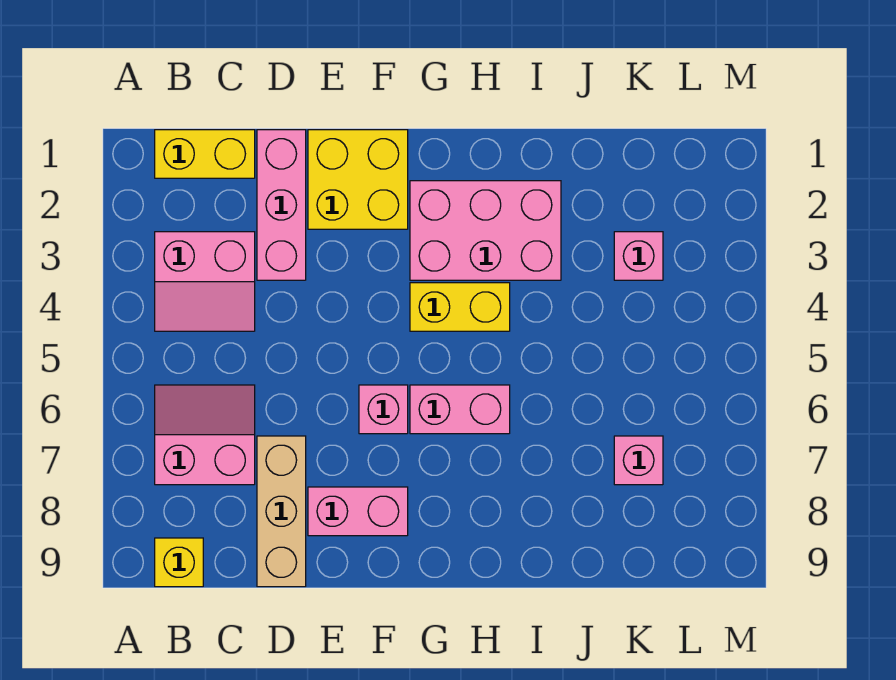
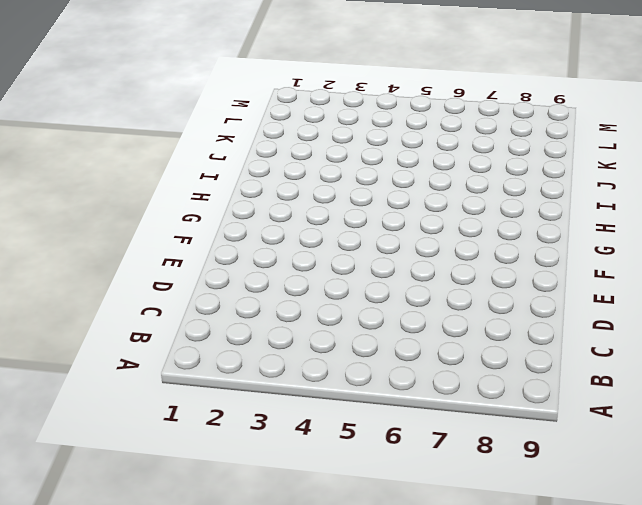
none -> yellow 1x2 brick [155,130,255,178]
none -> pink 2x2 slope [155,232,255,331]
none -> pink 2x2 slope [155,385,255,485]

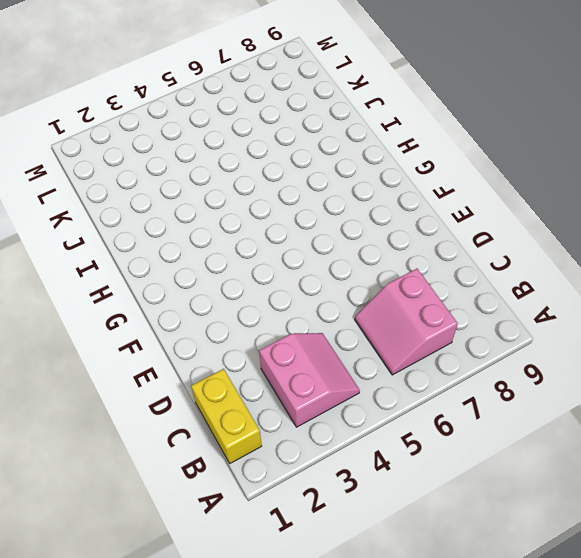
none -> yellow 1x1 brick [155,538,203,587]
none -> pink 1x3 brick [257,130,306,280]
none -> tan 1x3 brick [257,436,306,587]

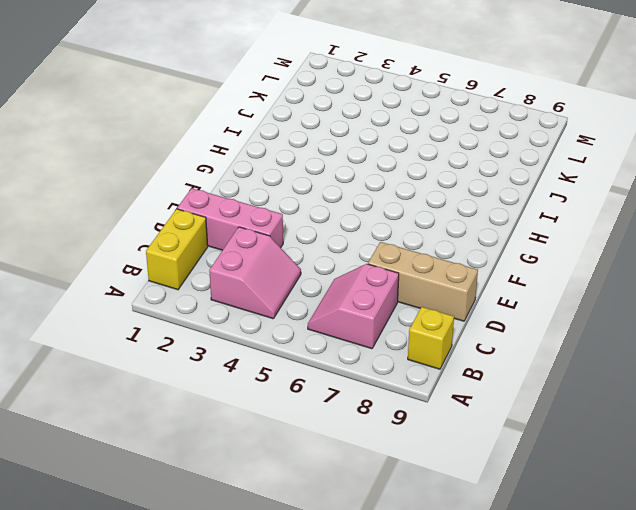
none -> yellow 2x2 brick [308,130,408,229]
none -> pink 1x2 brick [308,487,408,536]
none -> pink 1x1 brick [359,385,408,434]

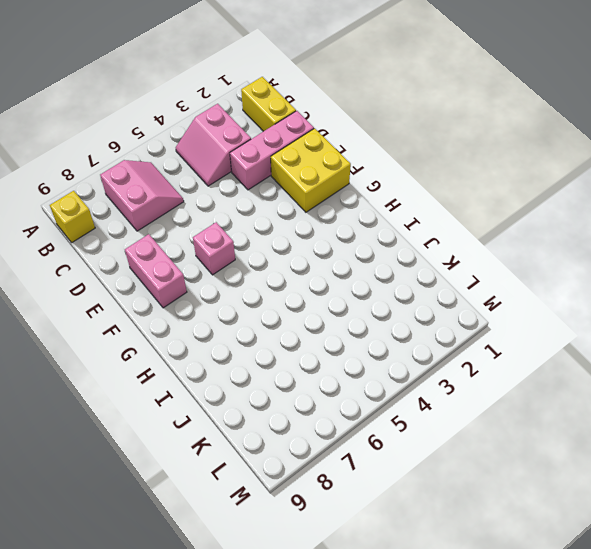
none -> tan 1x3 brick [257,436,306,587]
none -> pink 2x3 brick [410,181,561,280]
none -> yellow 1x2 brick [410,283,510,331]

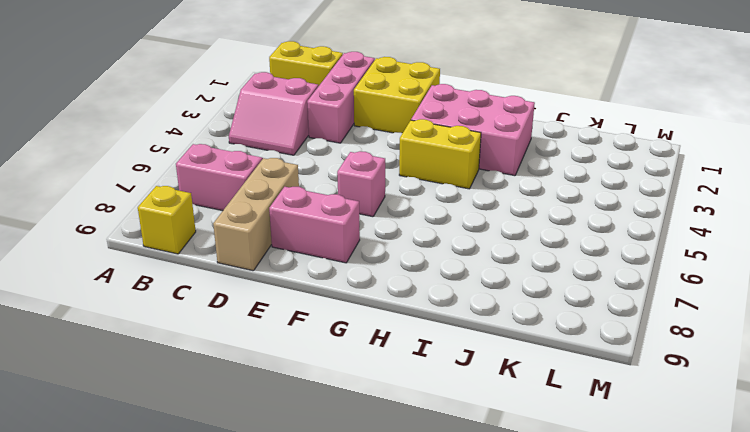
none -> pink 1x2 brick [410,385,510,434]
none -> pink 1x1 brick [614,232,663,280]
none -> pink 1x1 brick [614,436,663,485]

